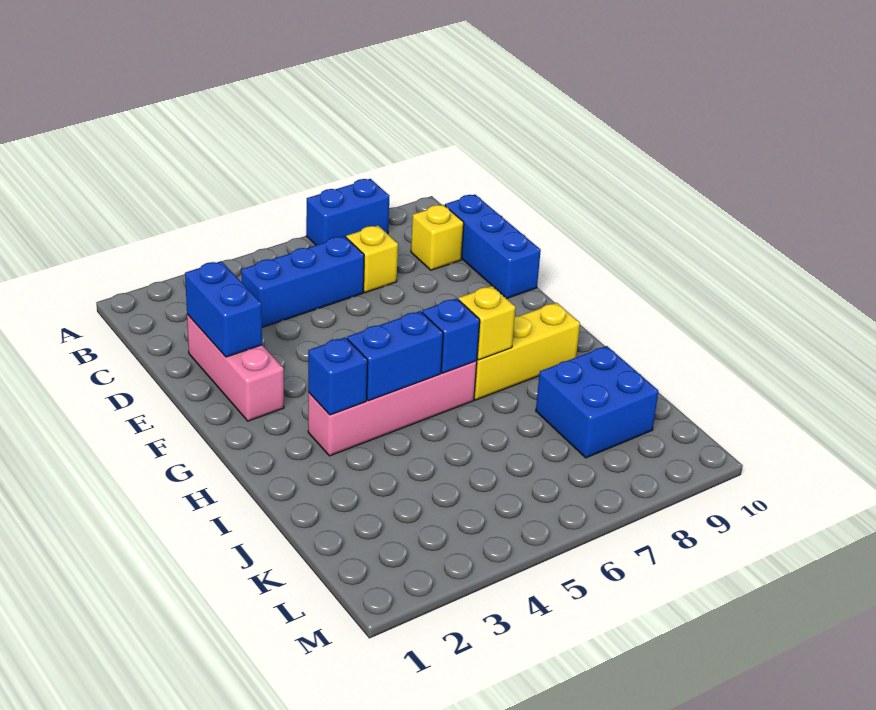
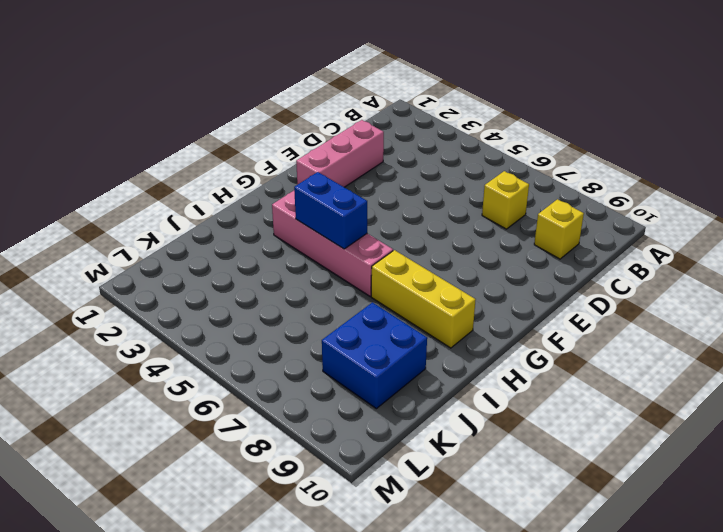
none -> blue 1x2 brick [306,179,389,245]
none -> blue 1x3 brick [241,236,364,327]
none -> blue 1x3 brick [445,195,541,298]

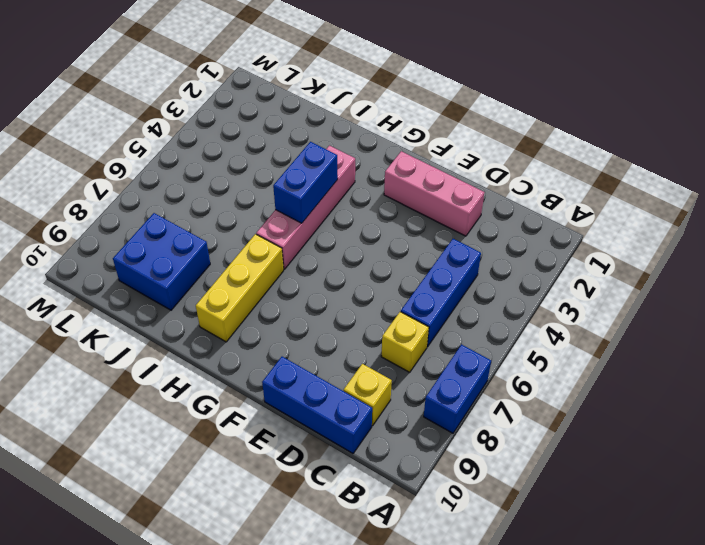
none -> blue 1x2 brick [185,261,262,357]
none -> blue 1x1 brick [308,337,368,415]
none -> blue 1x1 brick [422,298,480,373]

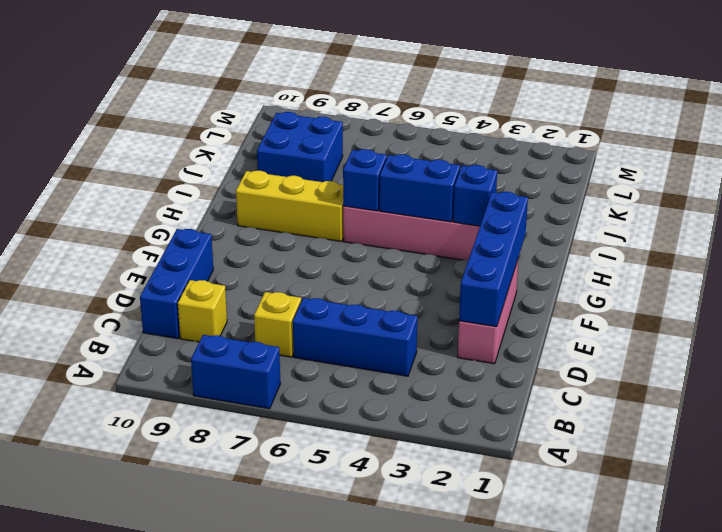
blue 1x4 brick [459,192,528,327] -> blue 1x2 brick [185,261,262,357]
none -> yellow 1x1 brick [458,286,516,360]

